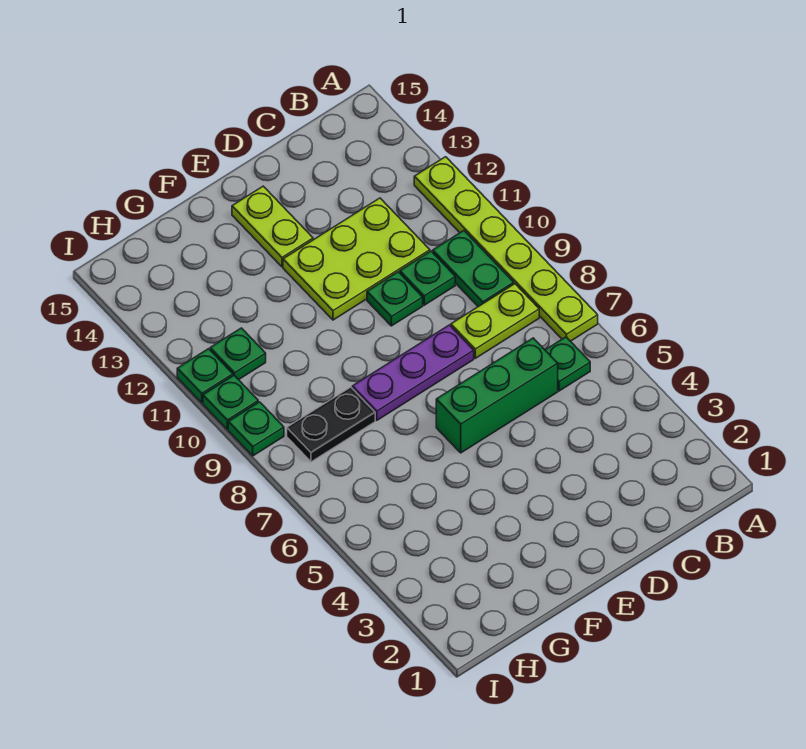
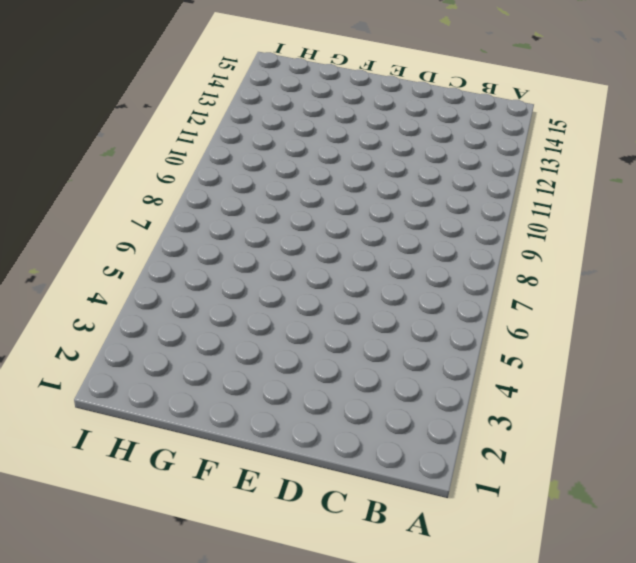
none -> lime 1x6 plate [414,157,598,341]
none -> green 1x1 plate [545,337,590,391]
none -> lime 1x2 plate [451,284,539,358]

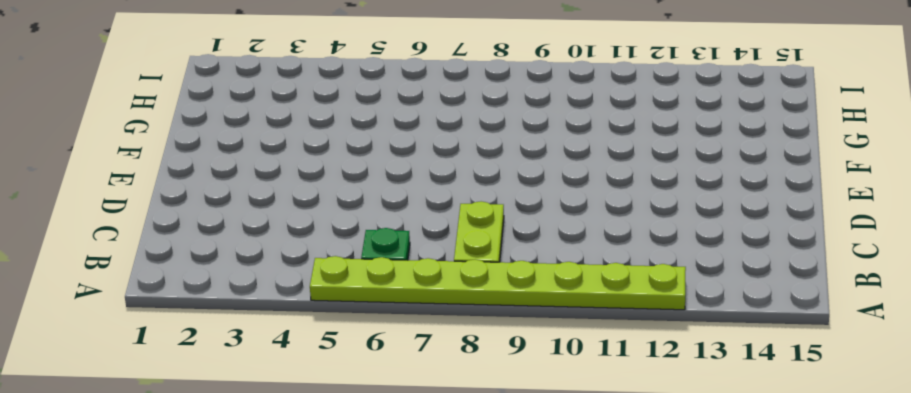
lime 1x8 plate [310,256,686,310] -> lime 1x6 plate [414,157,598,341]
none -> green 1x2 plate [433,231,514,307]
none -> green 1x3 brick [436,338,558,453]
none -> green 1x1 plate [400,251,455,305]

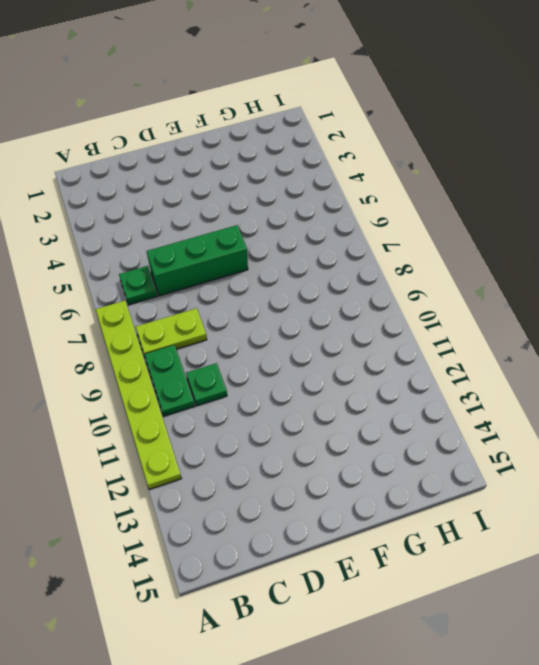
none -> lime 2x3 plate [283,198,430,320]
none -> purple 1x3 plate [352,325,474,420]
none -> green 1x1 plate [367,272,423,326]

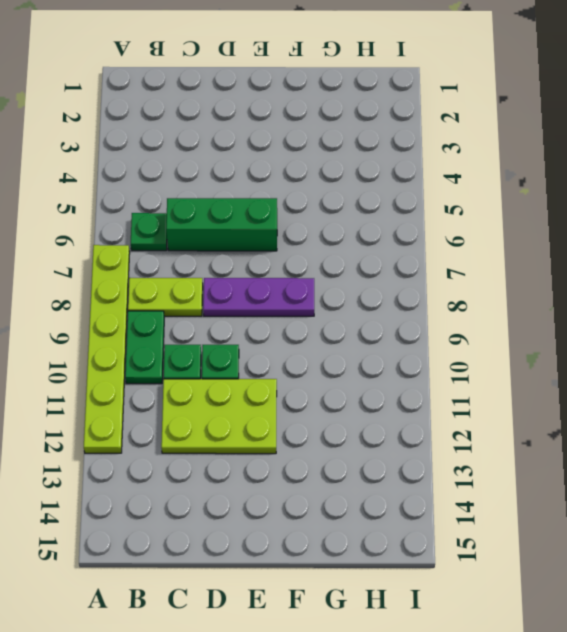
none -> lime 1x2 plate [232,186,313,267]
none -> black 1x2 plate [287,387,375,462]
none -> green 1x1 plate [210,328,266,380]

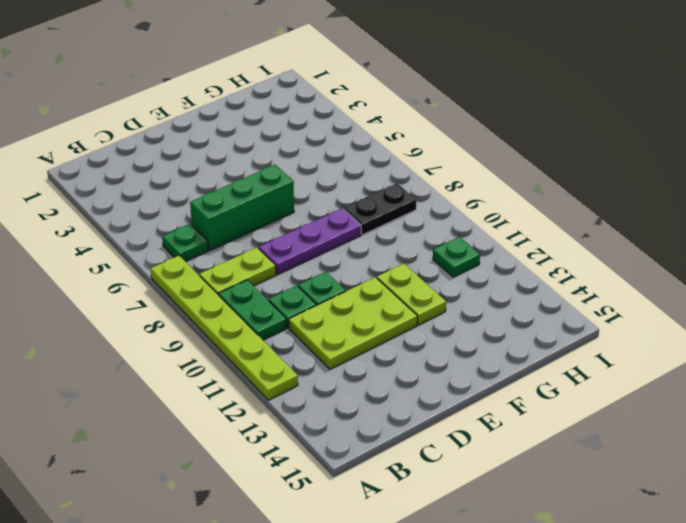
lime 1x2 plate [377,264,446,325] -> lime 1x2 plate moved to [232,186,313,267]
none -> green 1x1 plate [228,402,284,456]
none -> green 1x1 plate [203,376,258,429]
none -> green 1x1 plate [177,349,233,403]

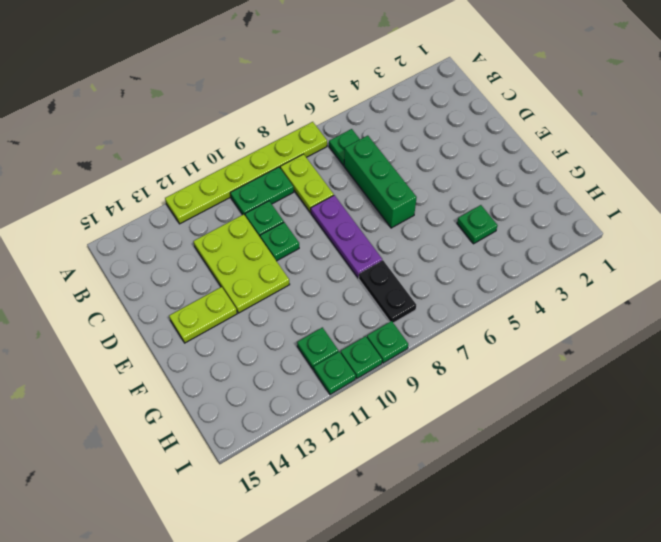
green 1x1 plate [457,205,498,244] -> none

